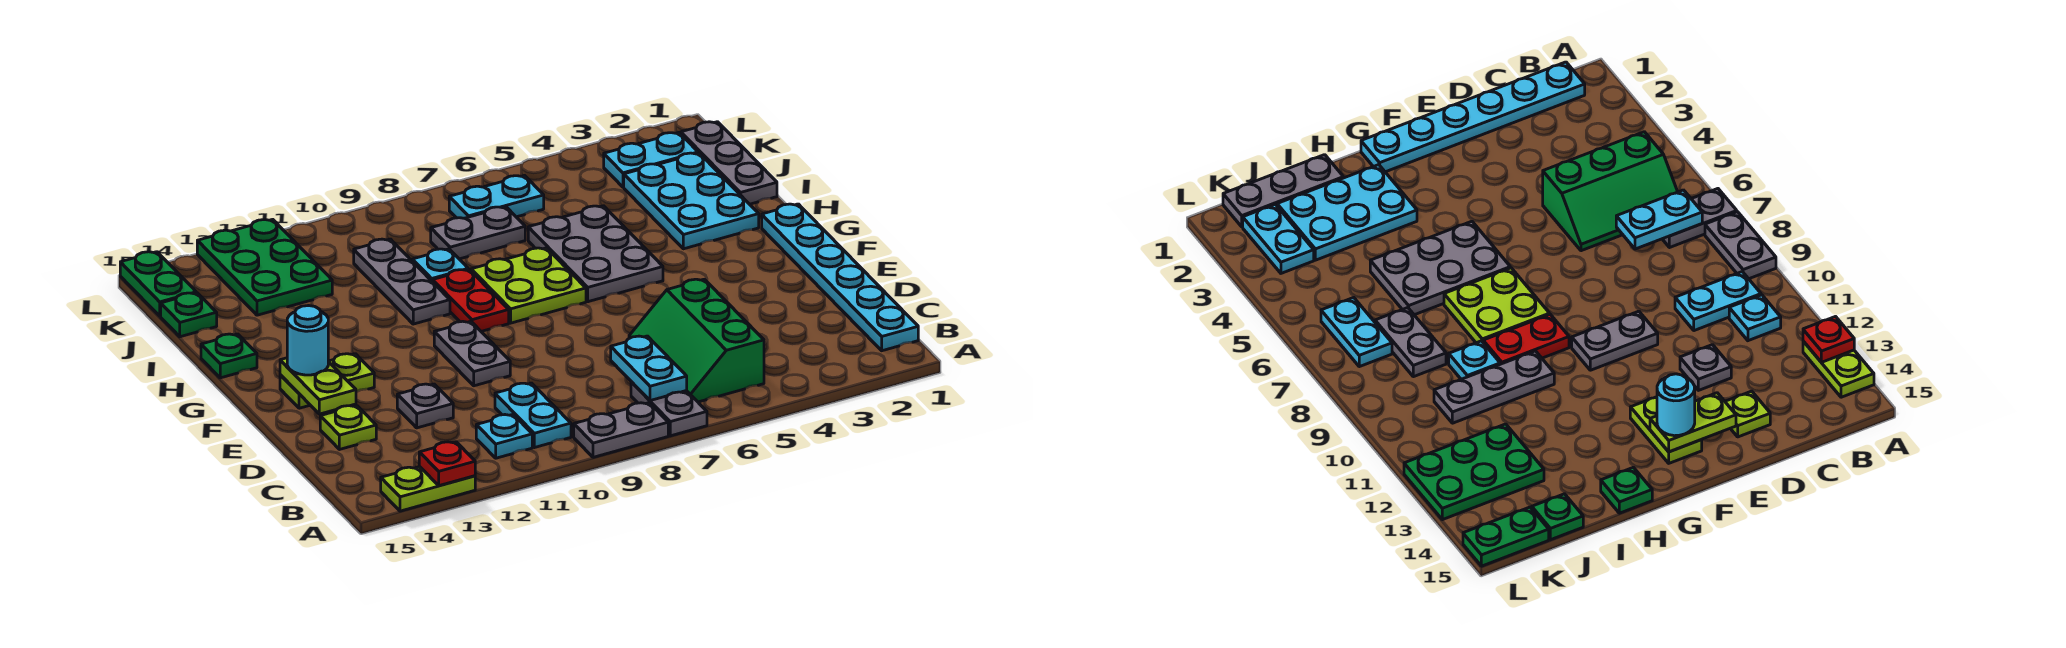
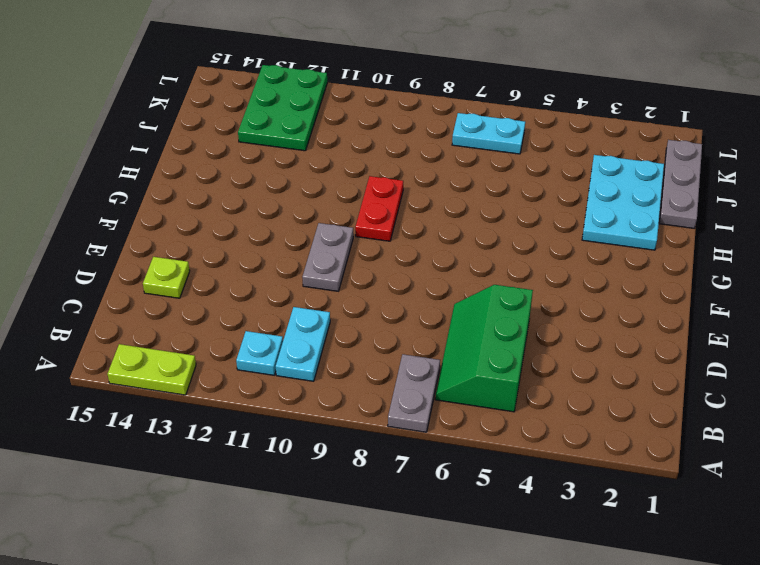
none -> grey 1x2 plate [574,403,668,457]
none -> cyan 1x6 plate [762,204,918,351]
none -> grey 1x1 plate [397,384,453,428]

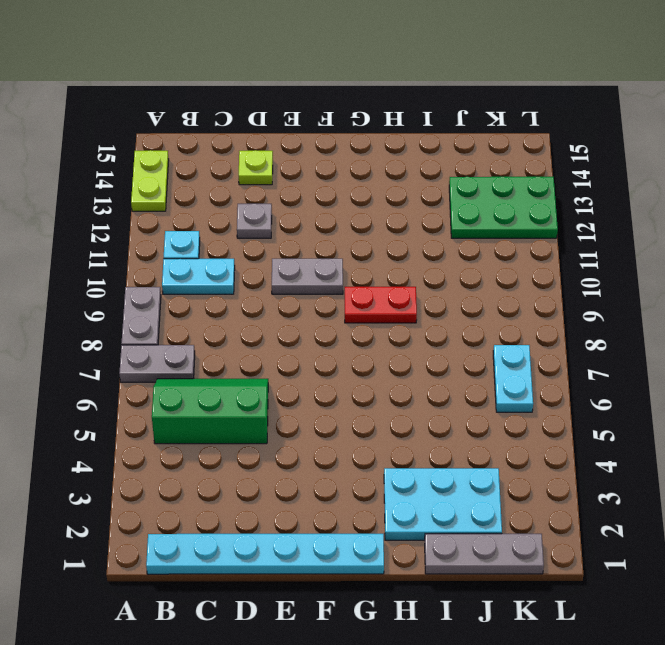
none -> lime 1x2 plate [280,354,374,408]
none -> grey 2x3 plate [528,206,663,302]
none -> lime 2x2 plate [471,248,586,323]

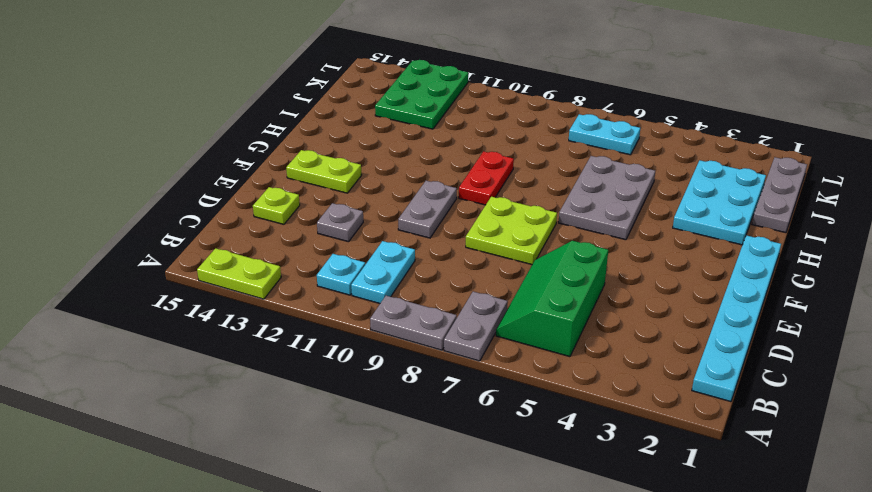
lime 2x2 plate [466,197,557,265] -> lime 2x2 plate moved to [471,248,586,323]
none -> grey 1x3 plate [354,239,450,324]
none -> green 1x1 plate [201,334,257,378]
none -> cyan 1x1 plate [412,249,468,282]

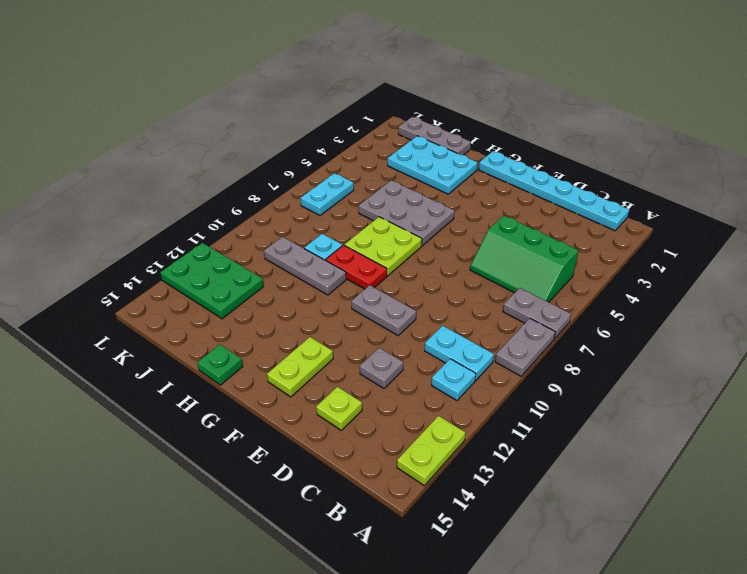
none -> grey 1x2 plate [431,207,525,259]
none -> green 1x1 plate [161,293,217,337]
none -> cyan 1x2 plate [604,133,698,187]

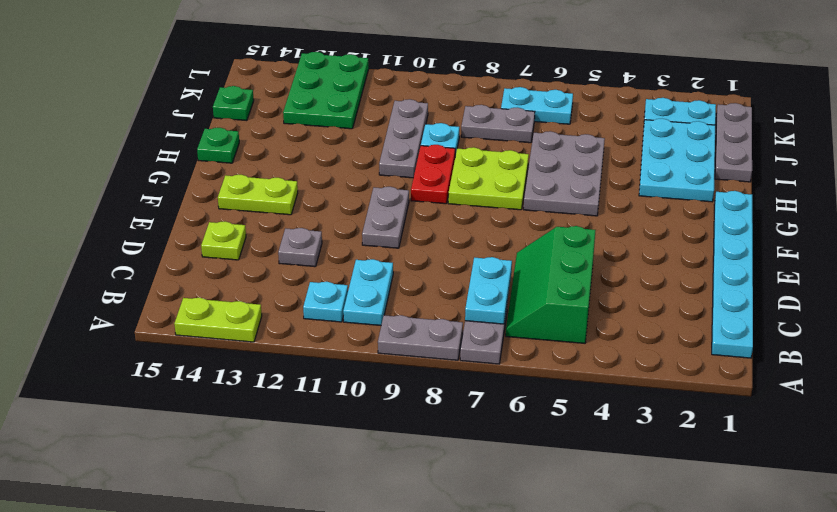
none -> green 1x2 plate [120,252,196,316]
none -> red 1x1 plate [419,442,475,486]
none -> lime 1x2 plate [280,358,356,414]

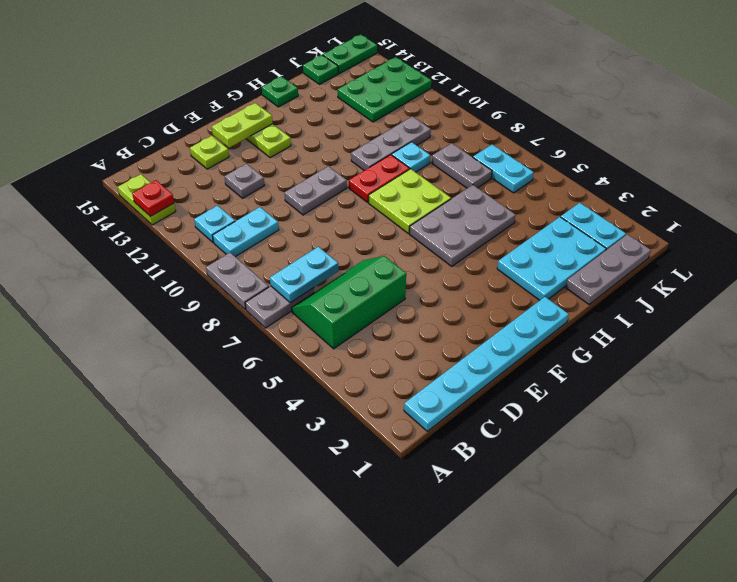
none -> cyan 1x1 round brick [287,306,328,375]

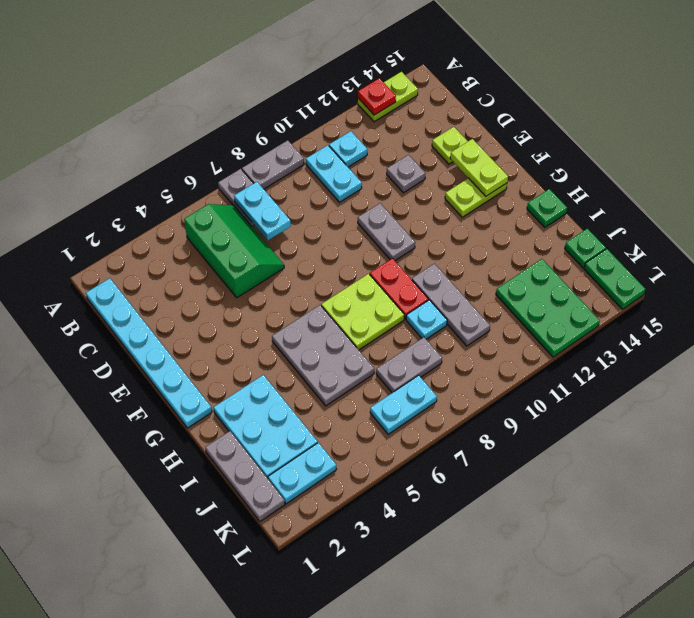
none -> cyan 1x1 round brick [287,306,328,375]

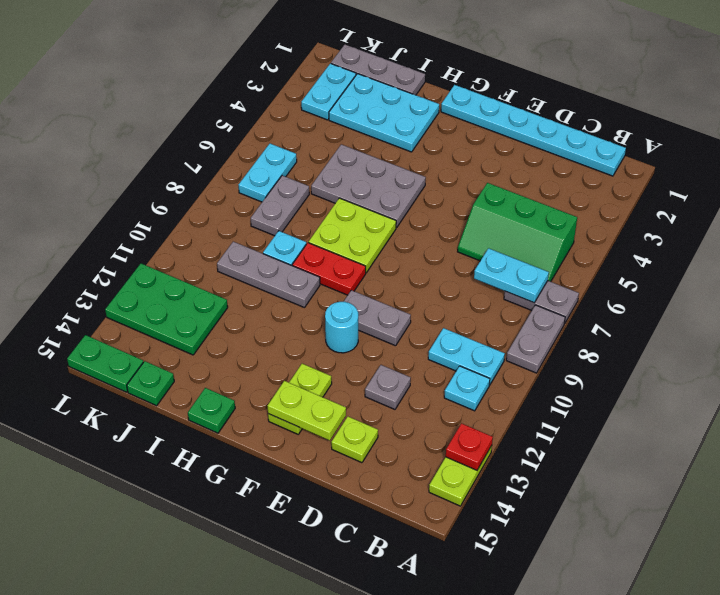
cyan 1x1 round brick [325,302,358,353] -> cyan 1x1 round brick moved to [287,306,328,375]

